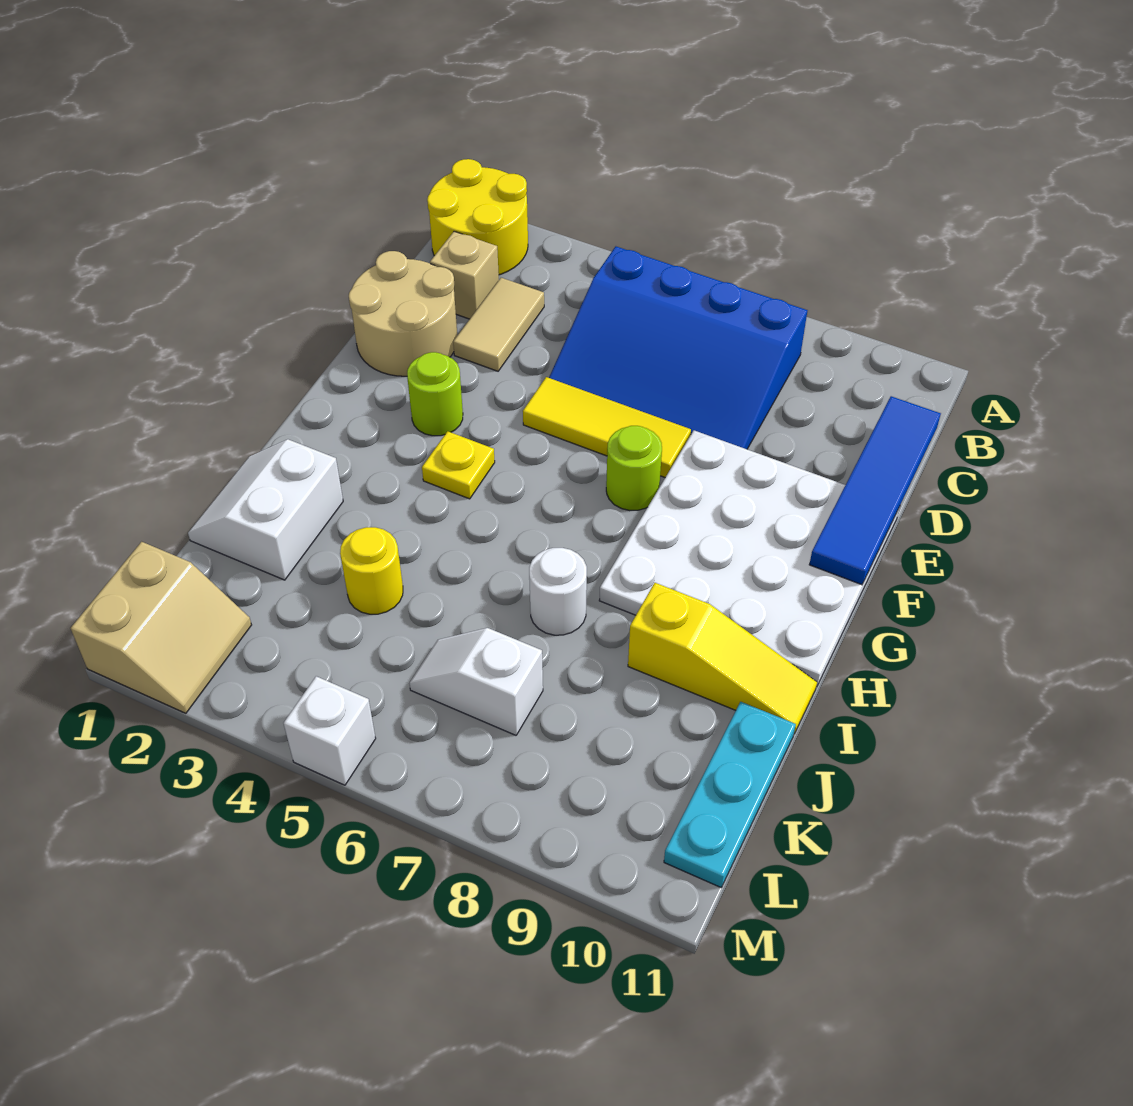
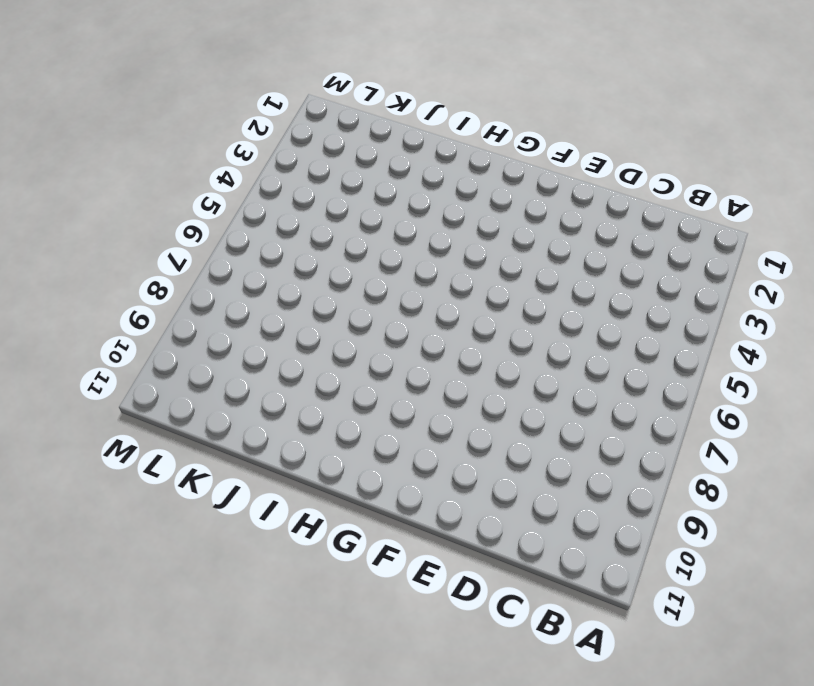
none -> yellow 2x2 round brick [427,159,528,275]
none -> blue 3x4 slope [549,247,807,449]
none -> tan 1x1 brick [430,231,499,319]

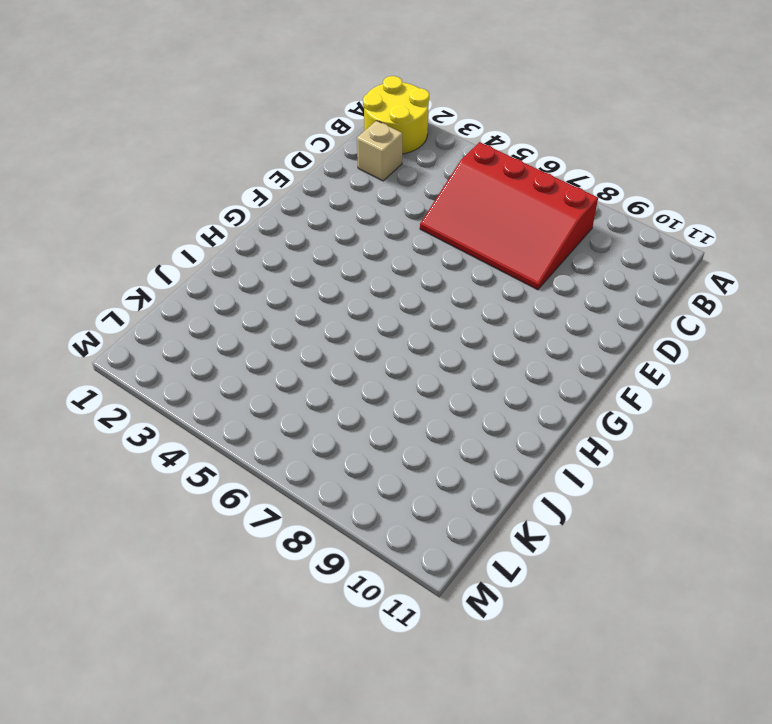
red 3x4 slope [420,142,598,290] -> blue 3x4 slope [549,247,807,449]
none -> tan 1x2 tile [453,278,544,371]
none -> tan 2x2 round brick [349,251,457,376]
none -> yellow 1x3 tile [523,377,691,477]

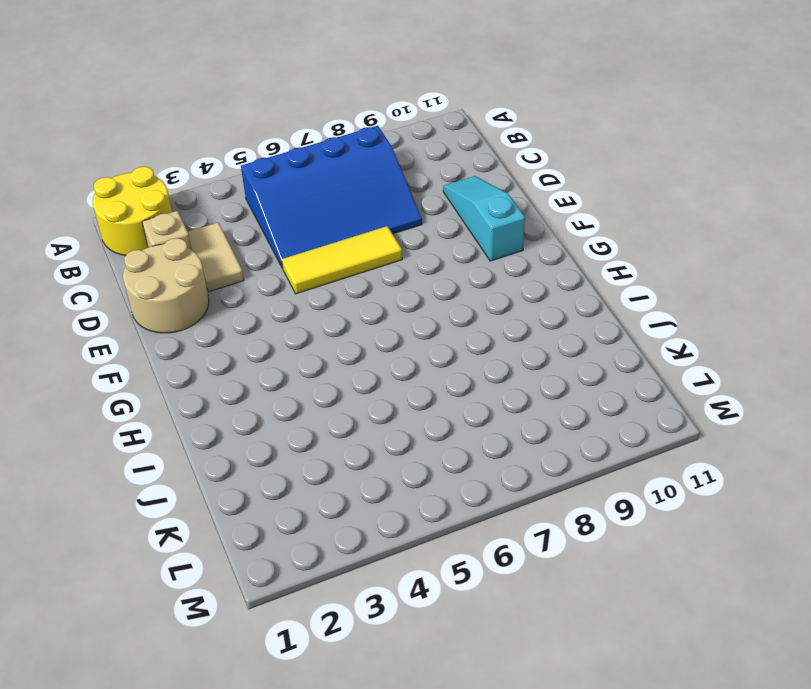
cyan 1x3 slope [443,176,525,261] -> white 4x4 plate [599,430,900,687]
none -> lime 1x1 round brick [407,352,463,436]
none -> lime 1x1 round brick [606,426,662,511]
none -> yellow 1x1 plate [422,431,495,499]

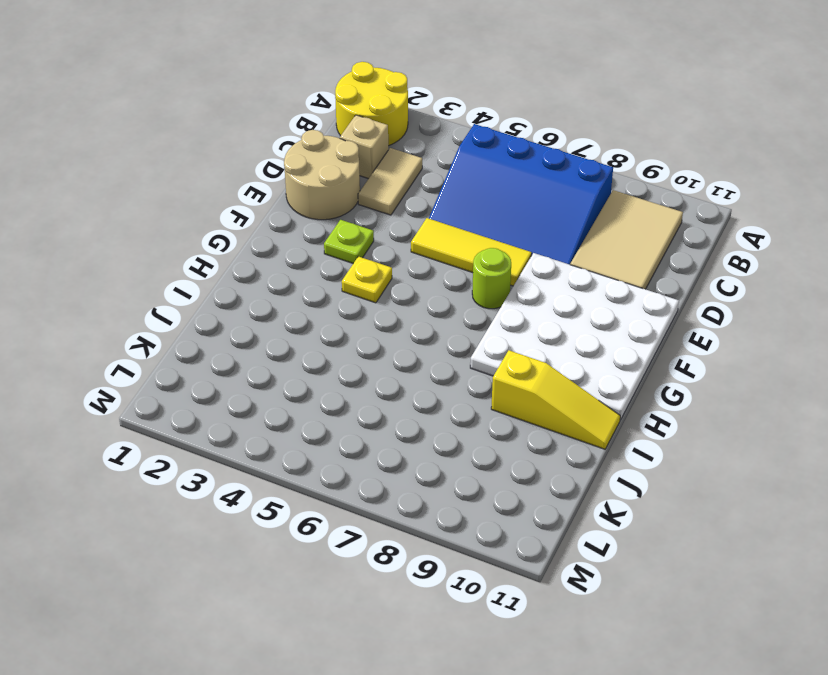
tan 2x3 tile [570,190,683,289] -> none
lime 1x1 plate [324,220,374,263] -> lime 1x1 round brick [407,352,463,436]
none -> white 2x2 slope [188,439,343,580]
none -> white 1x1 round brick [529,548,587,635]
none -> yellow 1x1 round brick [340,527,403,614]

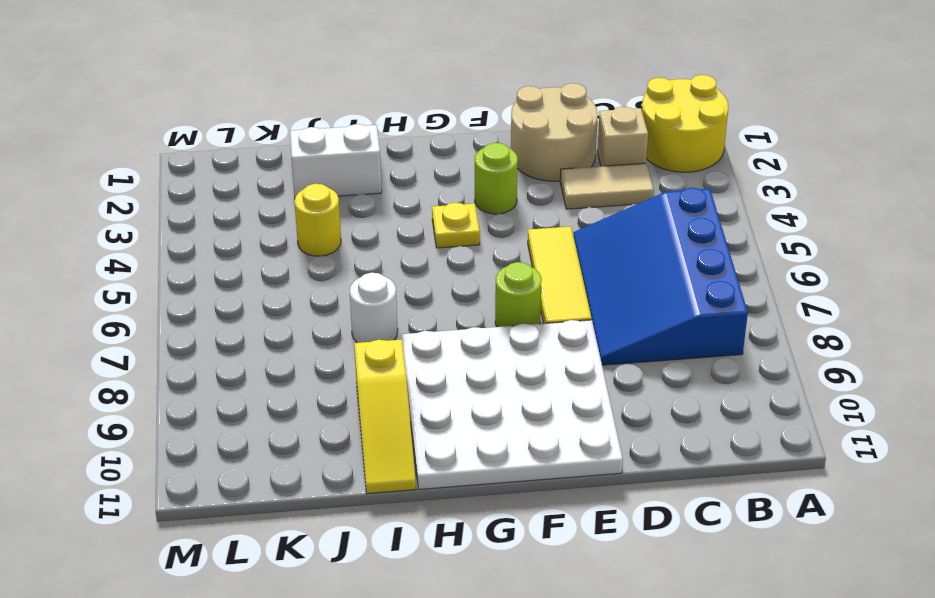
none -> cyan 1x3 plate [664,702,796,887]
none -> white 1x2 slope [410,628,543,735]
none -> tan 2x2 slope [71,542,251,713]

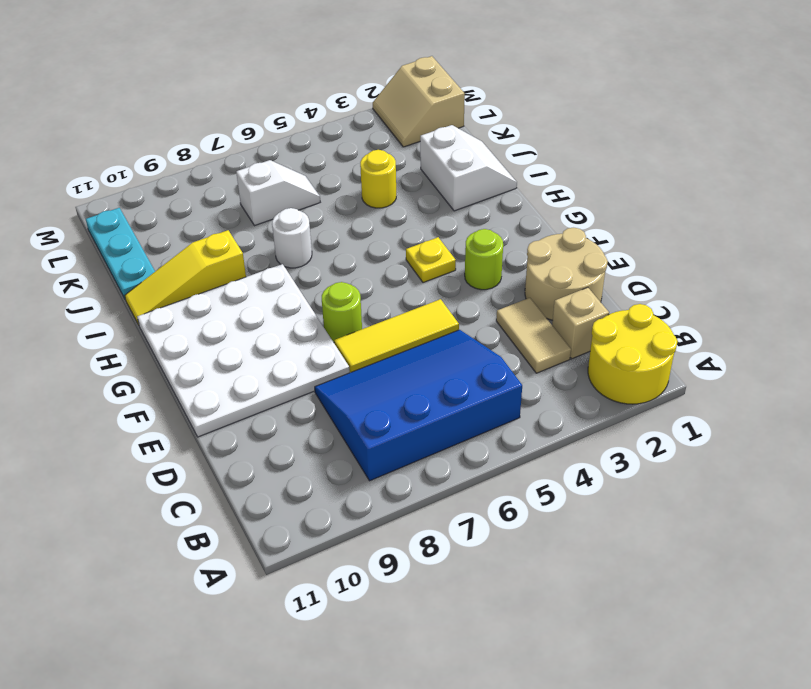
none -> white 1x1 brick [284,676,376,785]
none -> blue 1x4 tile [809,396,941,585]

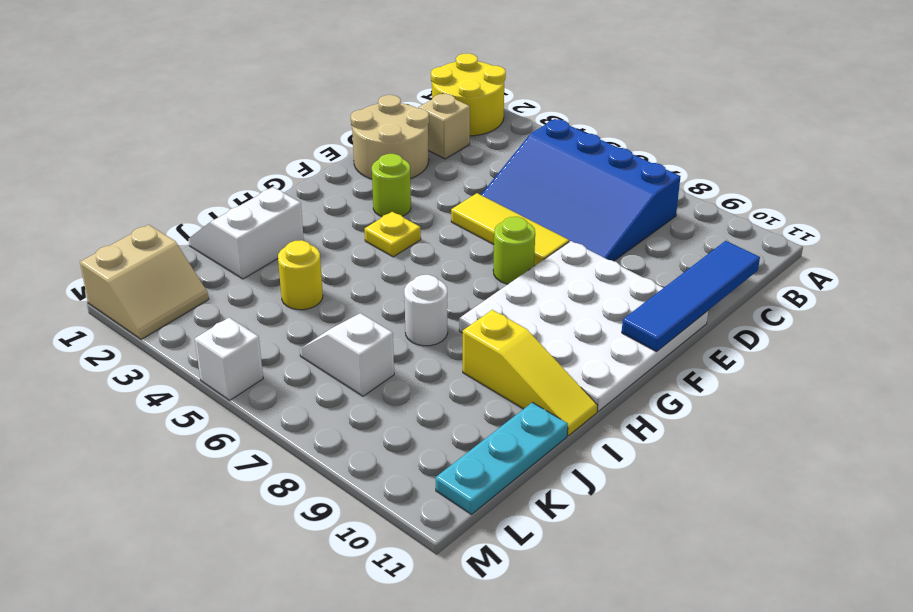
none -> tan 1x2 tile [453,278,544,371]

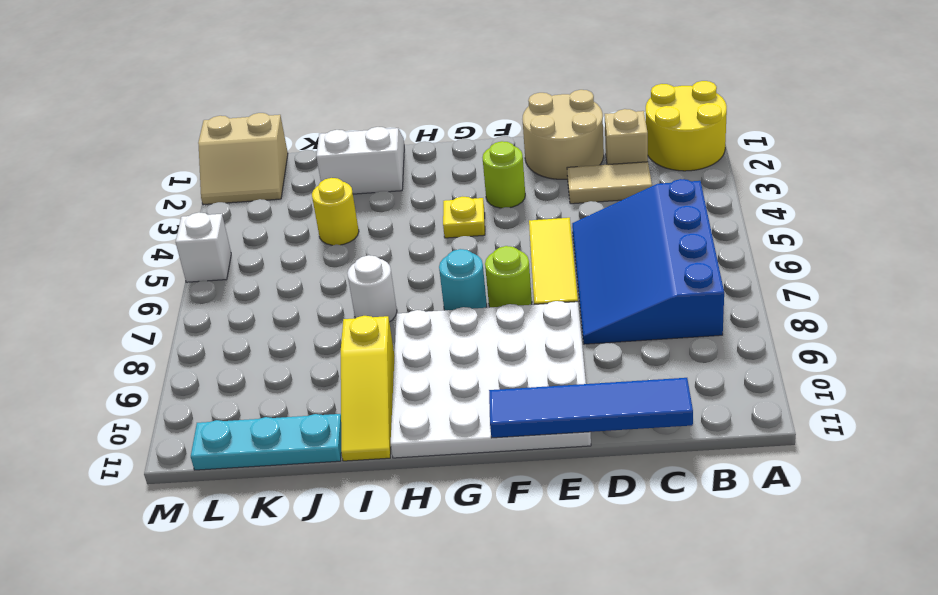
cyan 1x1 round brick [439,249,487,310] -> none
none -> white 1x2 slope [410,628,543,735]

